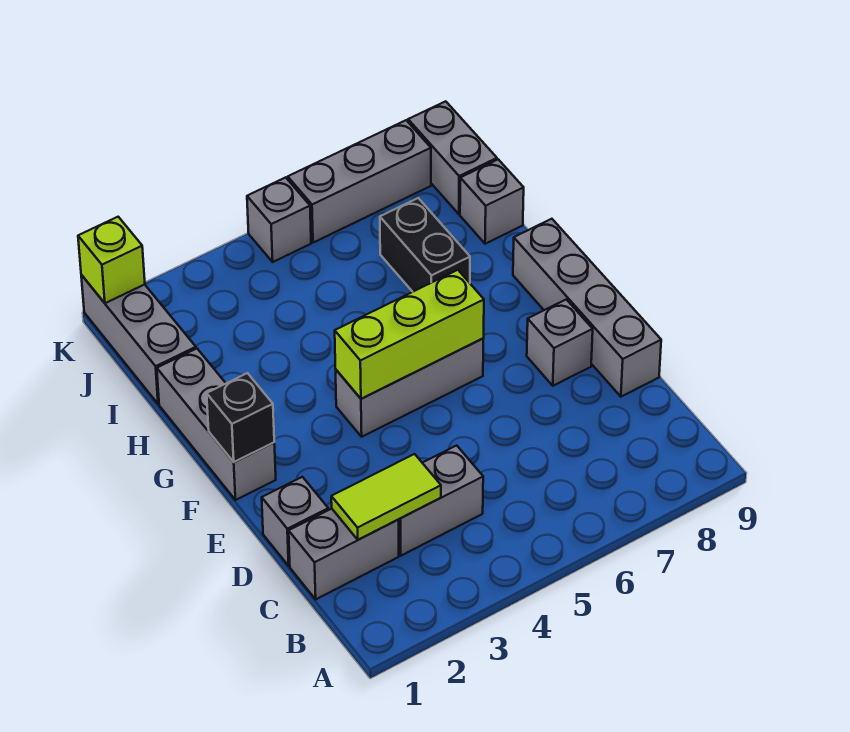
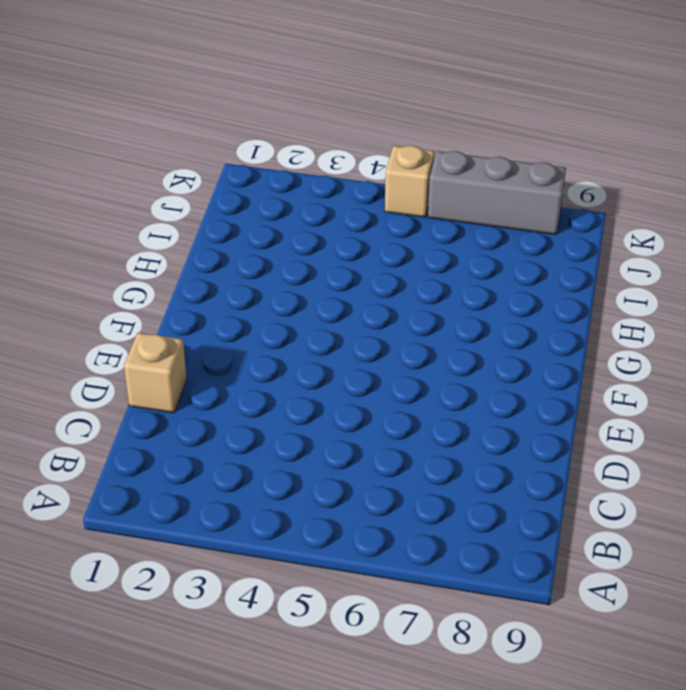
tan 1x1 brick [124,333,187,413] -> grey 1x1 brick [262,477,328,566]
tan 1x1 brick [385,146,434,217] -> grey 1x1 brick [247,177,311,262]
none -> grey 1x2 brick [289,509,399,599]
none -> grey 1x2 brick [398,445,483,556]
none -> grey 1x4 brick [513,219,661,397]

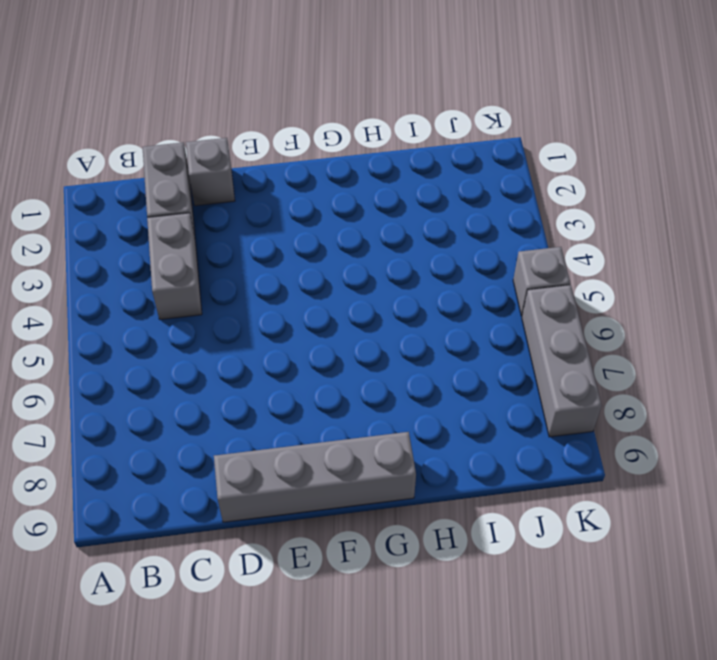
none -> grey 1x1 brick [527,299,593,386]
none -> grey 1x3 brick [157,349,276,500]
none -> grey 1x3 brick [336,338,483,437]

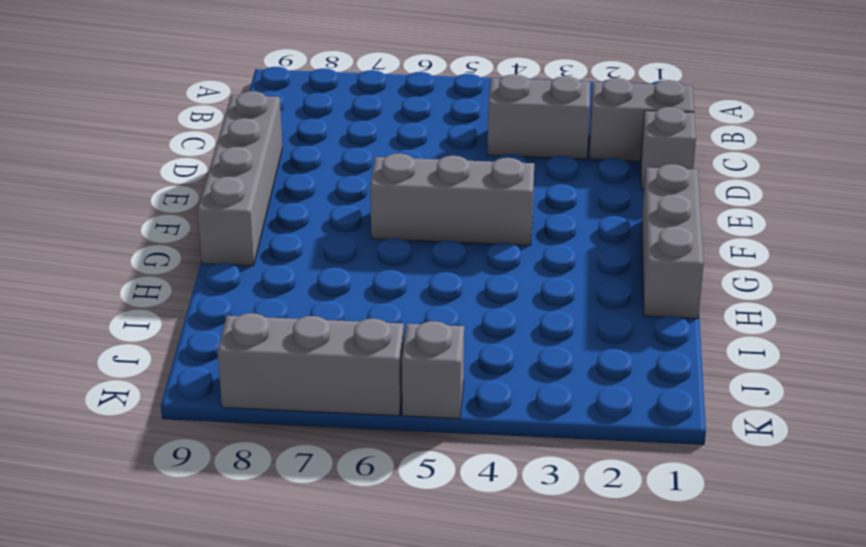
none -> grey 1x1 brick [527,299,593,386]
none -> black 1x2 brick [380,198,470,292]
none -> grey 1x3 brick [81,275,196,404]

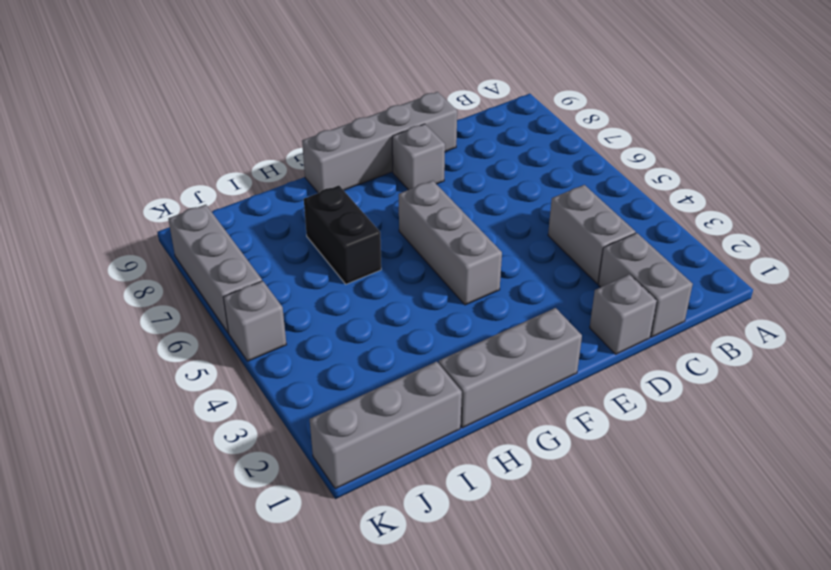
black 1x2 brick [304,186,381,284] -> black 1x2 brick turned to [380,198,470,292]
none -> grey 1x1 brick [460,159,524,244]
none -> grey 1x2 brick [408,101,497,214]
none -> lime 1x2 tile [331,454,441,540]

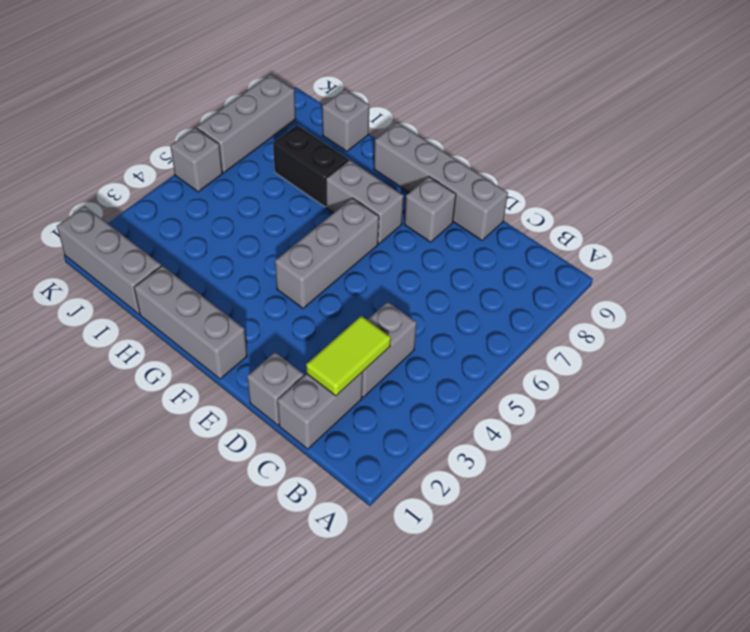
grey 1x2 brick [326,160,404,244] -> grey 1x2 brick moved to [408,101,497,214]
none -> black 1x1 brick [207,373,274,462]
none -> lime 1x3 brick [335,270,484,399]
none -> lime 1x1 brick [78,217,145,303]

